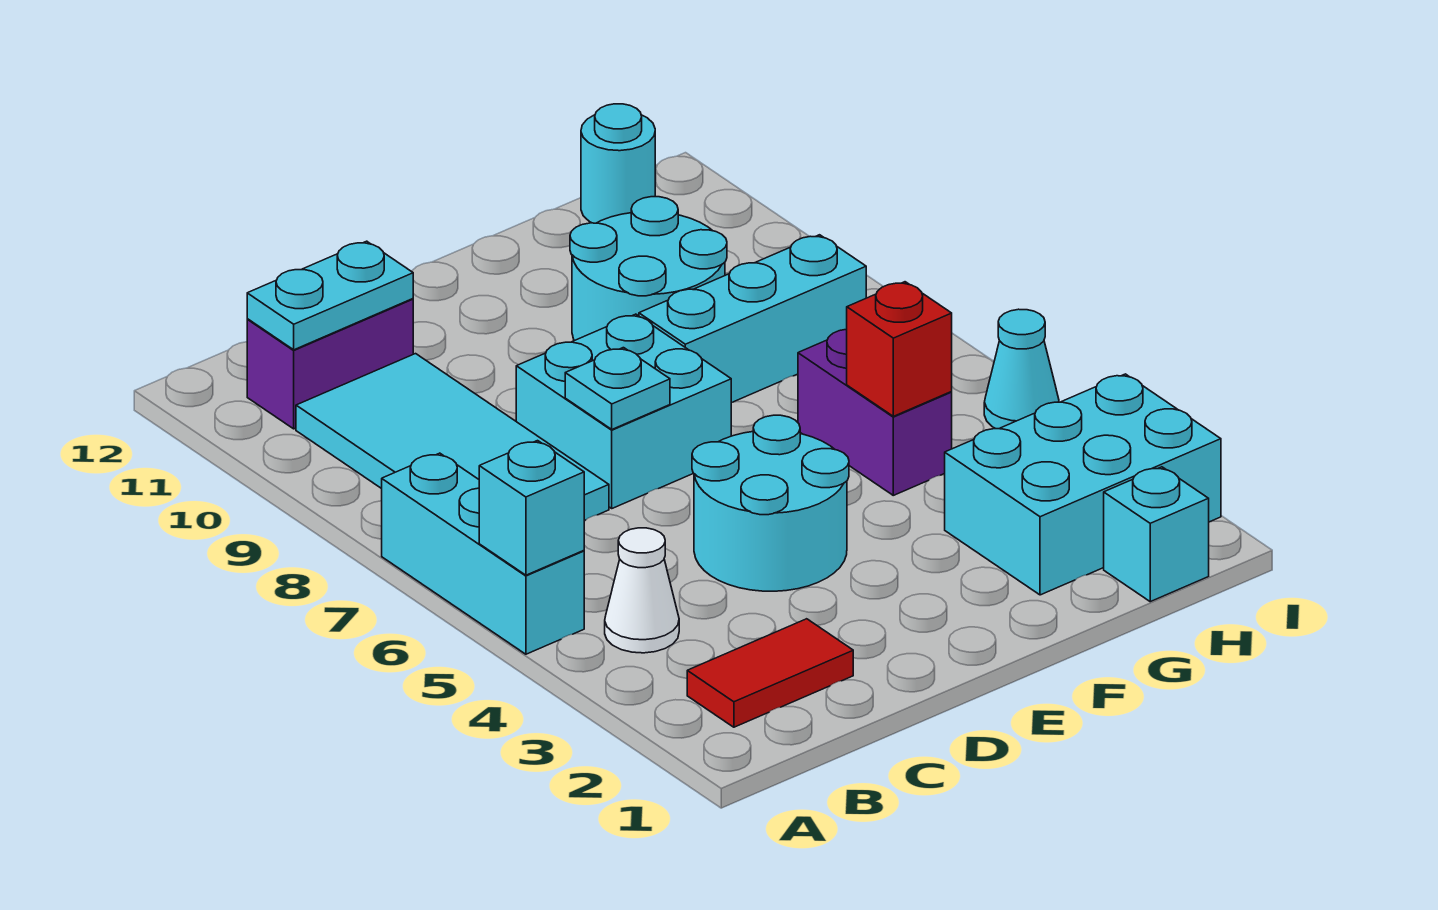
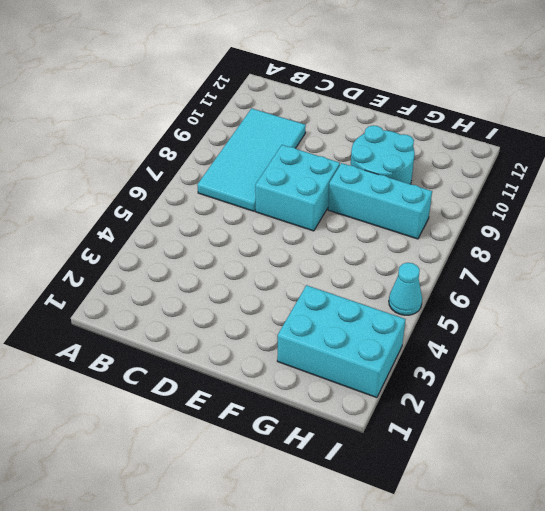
none -> cyan 1x3 brick [382,453,584,654]
none -> red 1x2 tile [687,619,853,727]
none -> white 1x1 cone [605,528,679,653]

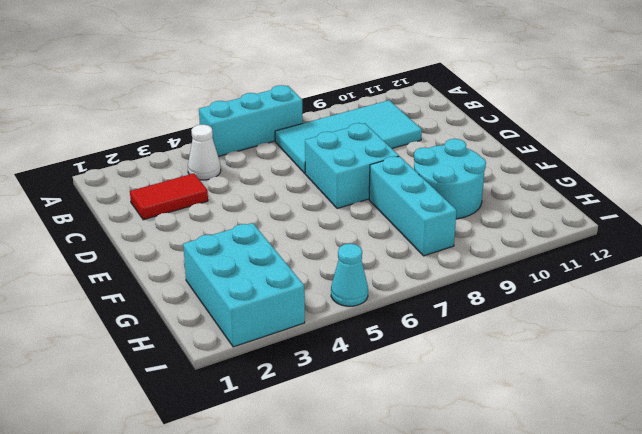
red 1x2 tile [130,173,208,220] -> red 1x2 tile turned to [687,619,853,727]
none -> purple 1x2 brick [247,299,413,429]
none -> cyan 2x2 round brick [692,415,849,591]
none -> purple 1x2 brick [798,329,952,495]

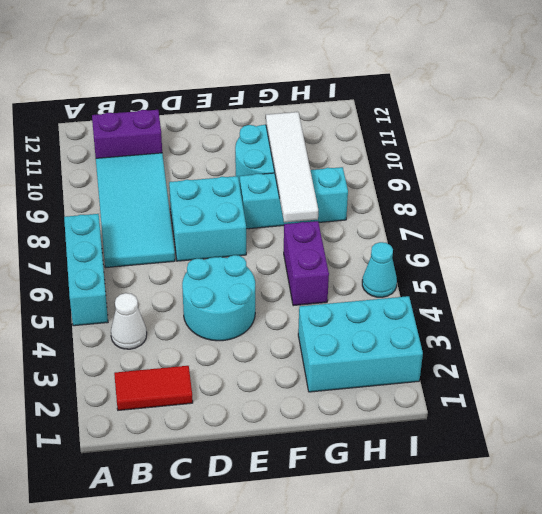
white 1x4 tile [266,112,318,222] -> none
none -> cyan 1x1 brick [1104,467,1209,602]
none -> cyan 1x1 round brick [581,104,655,223]
none -> cyan 1x1 brick [479,441,584,575]

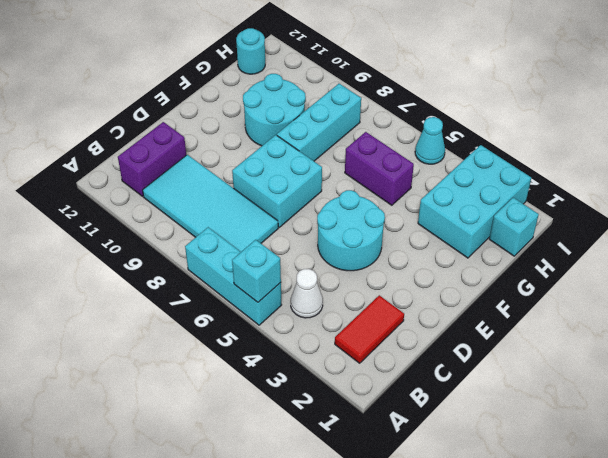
none -> cyan 1x2 plate [247,241,413,350]
none -> cyan 1x1 plate [565,348,670,429]
none -> red 1x1 brick [847,282,952,416]

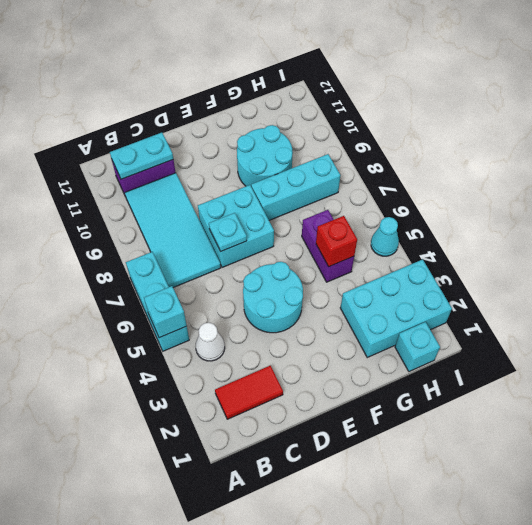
none -> cyan 1x1 round brick [581,104,655,223]

